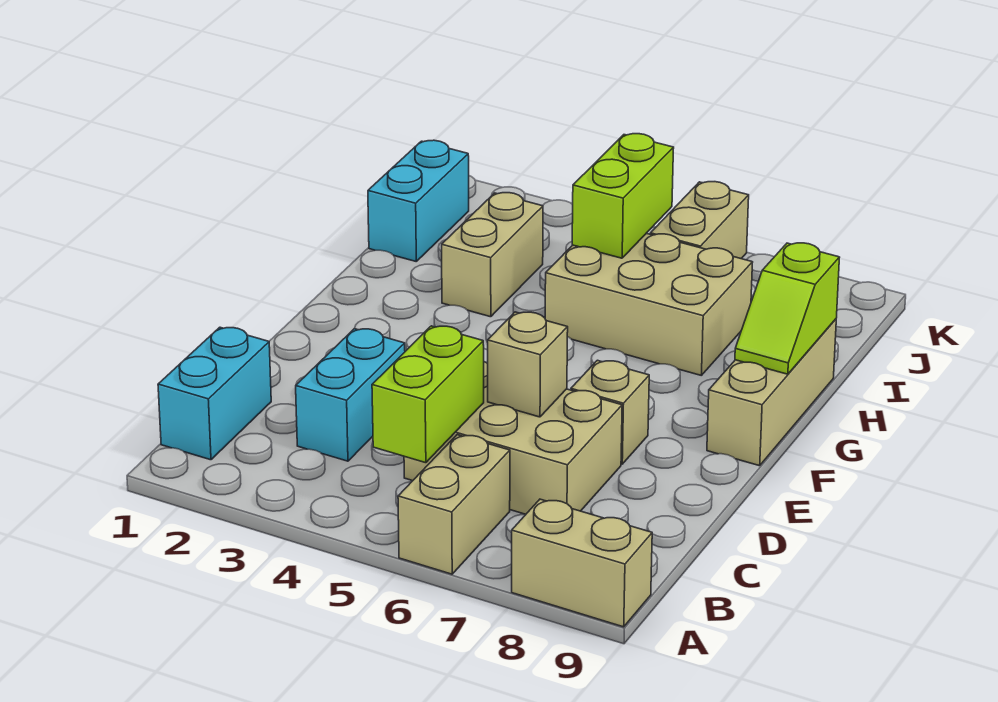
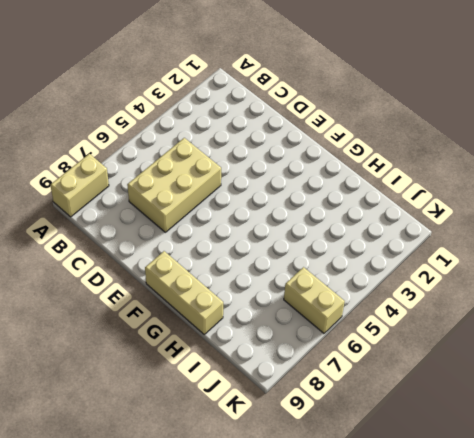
none -> tan 1x2 brick [398,435,510,574]
none -> cyan 1x2 brick [158,327,271,460]
none -> cyan 1x2 brick [296,329,405,461]

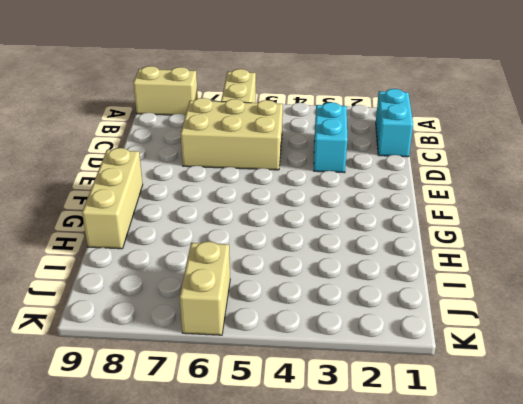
none -> tan 1x1 brick [571,360,649,464]
none -> tan 1x2 brick [442,193,543,317]
none -> tan 2x3 brick [545,233,753,375]

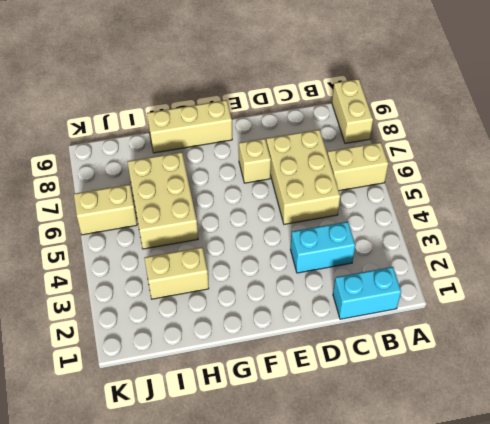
none -> cyan 1x2 brick [368,140,469,261]
none -> lime 1x2 brick [372,326,484,463]
none -> tan 1x1 brick [488,312,568,417]

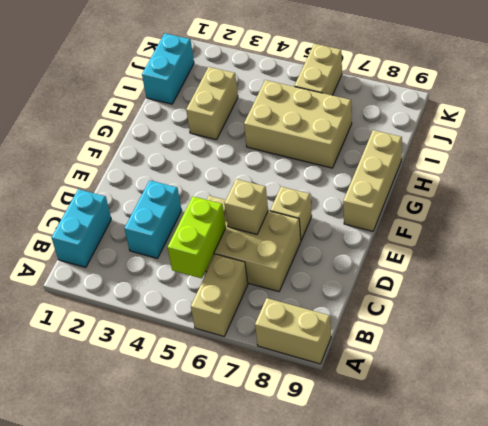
none -> lime 1x2 slope [735,243,840,374]
none -> lime 1x2 brick [572,134,674,258]

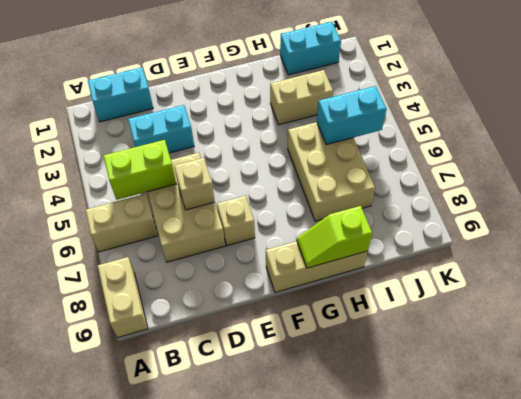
cyan 1x2 brick [317,86,386,145] -> lime 1x2 brick [572,134,674,258]
none -> tan 1x2 brick [650,182,749,259]

